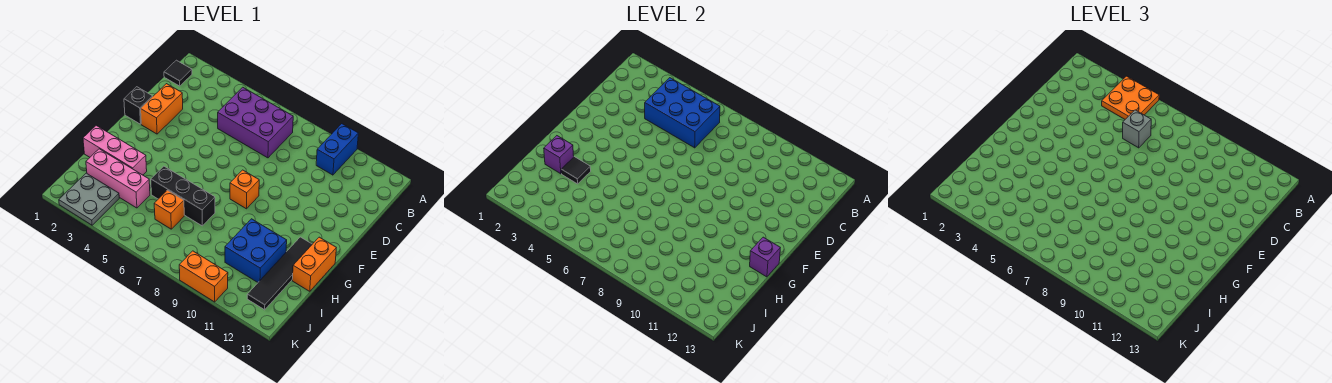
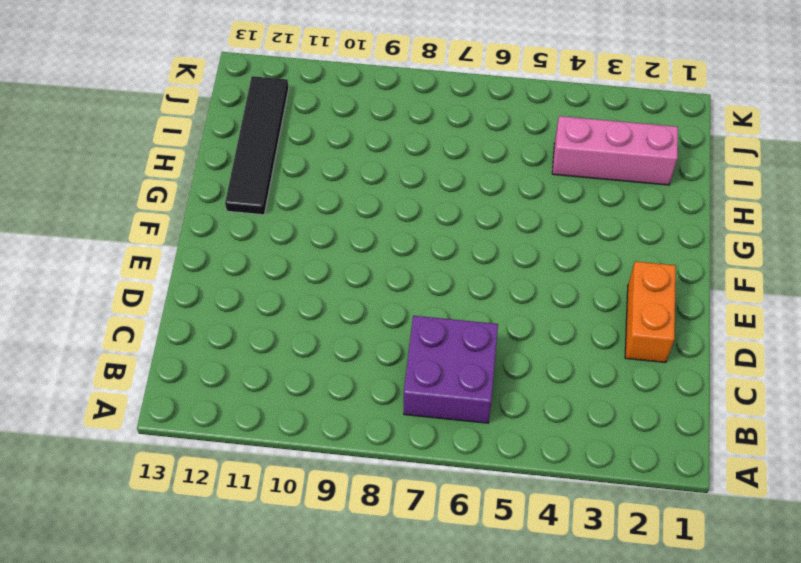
purple 2x2 brick [404,316,498,423] -> purple 2x3 brick [218,87,293,158]
none -> blue 1x2 brick [316,124,358,175]
none -> black 1x1 tile [164,60,192,86]
none -> black 1x1 brick [124,87,153,124]

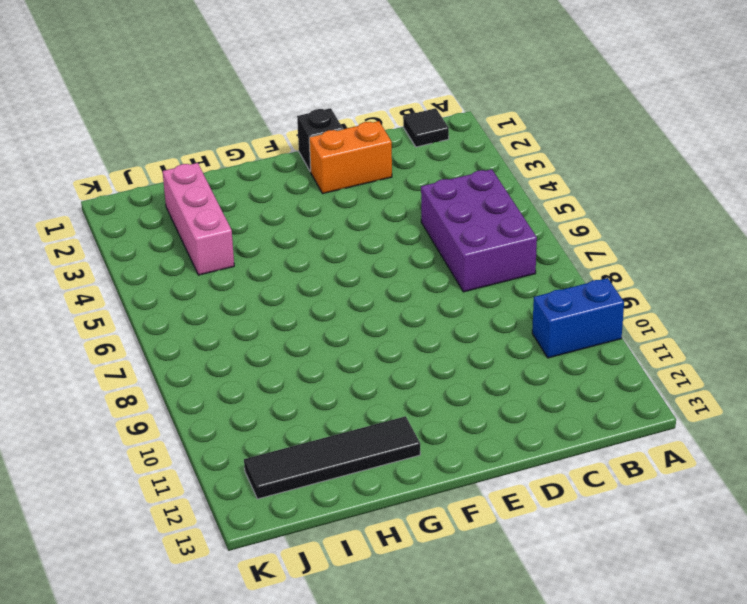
none -> orange 1x1 brick [230,170,259,209]
none -> orange 1x2 brick [292,237,336,291]
none -> pink 1x3 brick [83,126,147,175]

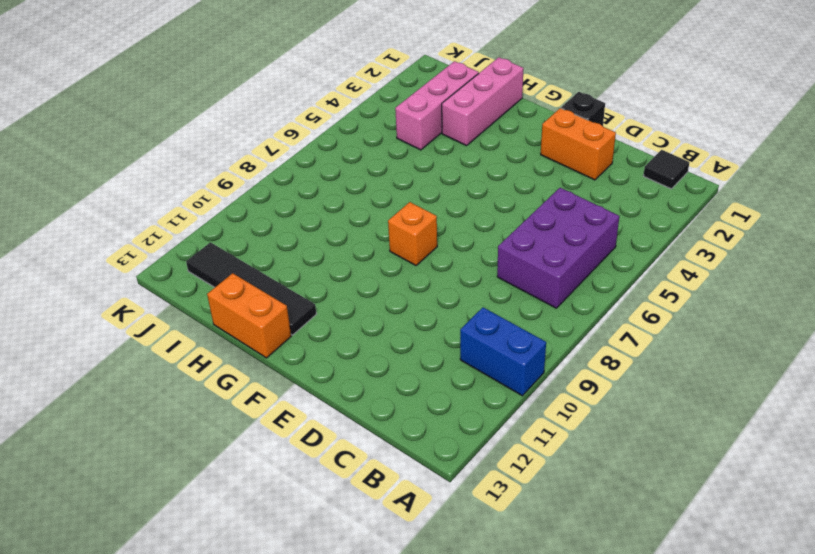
none -> black 1x3 brick [151,166,215,226]
none -> blue 2x2 brick [225,219,287,282]
none -> orange 1x1 brick [154,190,184,229]

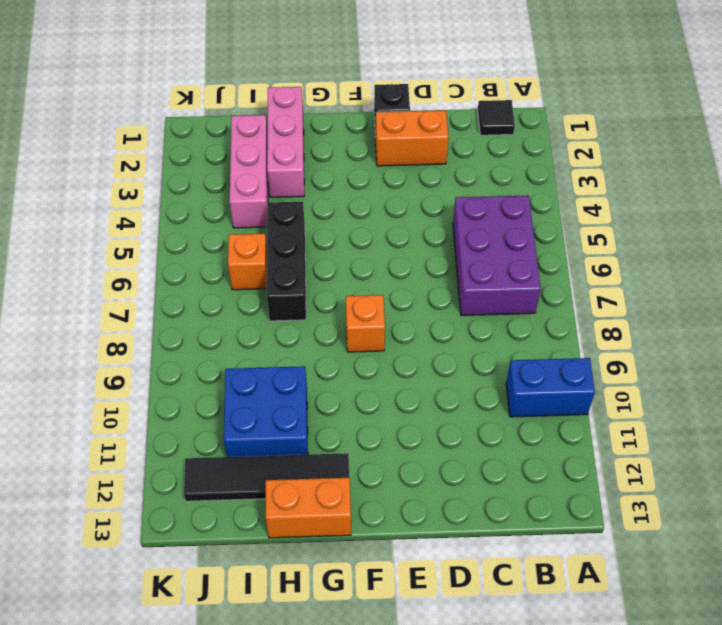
none -> grey 2x2 plate [59,173,119,225]
none -> orange 1x2 brick [179,251,228,302]
none -> blue 2x3 brick [645,78,720,148]

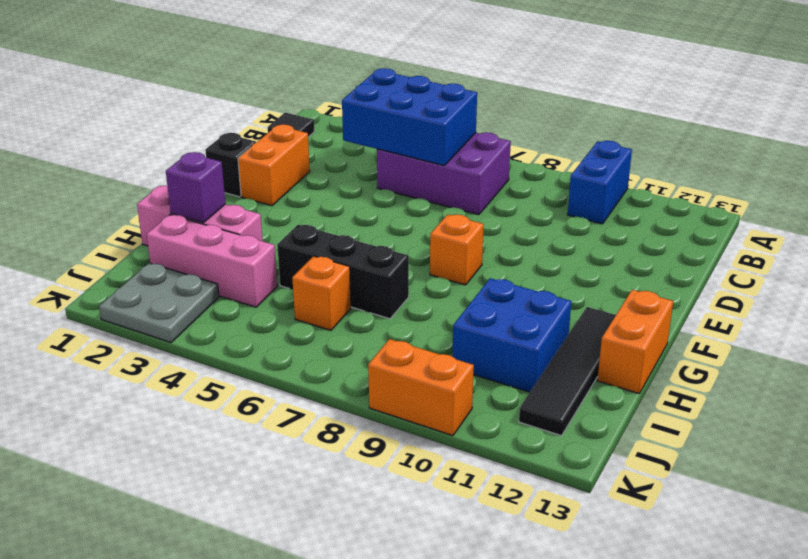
none -> purple 1x1 brick [750,237,780,277]
none -> black 1x1 tile [561,157,591,184]
none -> orange 2x2 plate [1102,76,1159,119]

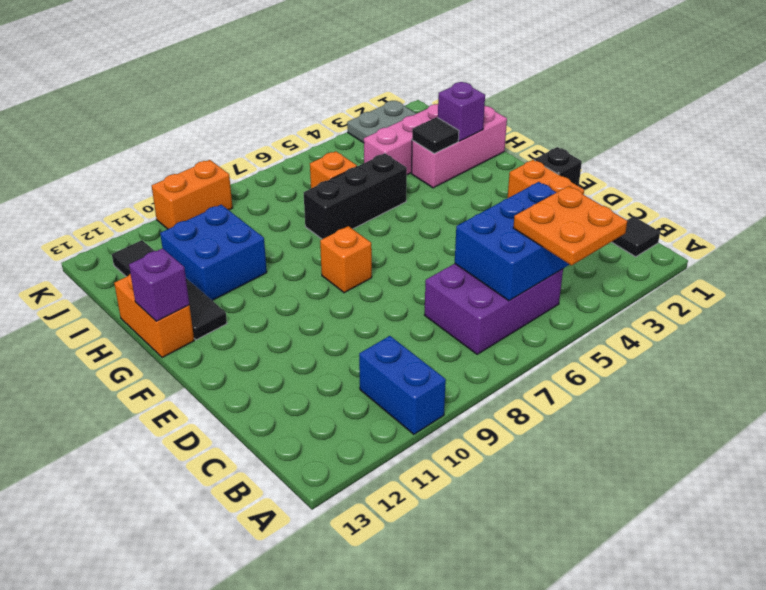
none -> grey 1x1 brick [1123,110,1151,148]

